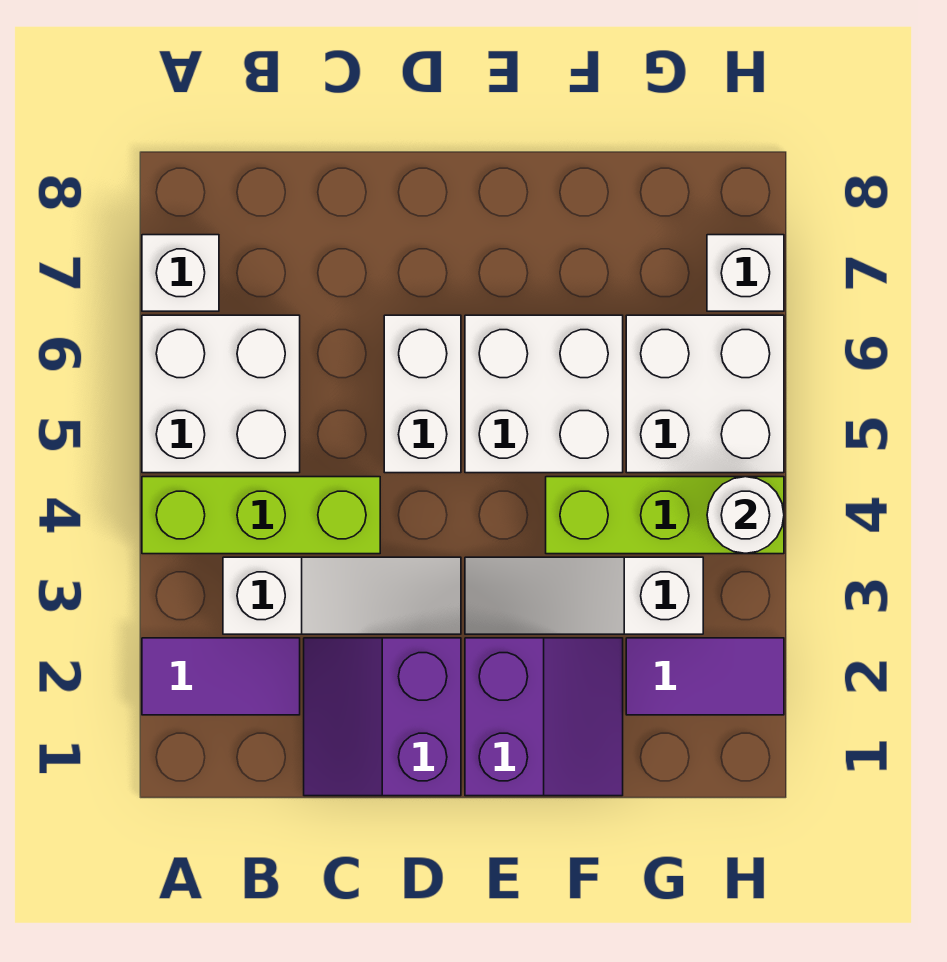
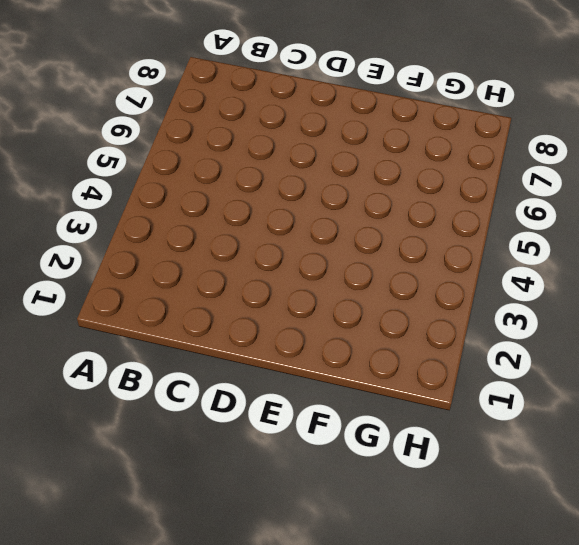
none -> purple 1x2 tile [142,638,300,715]
none -> lime 1x3 brick [142,477,380,554]
none -> white 2x2 brick [142,315,300,473]

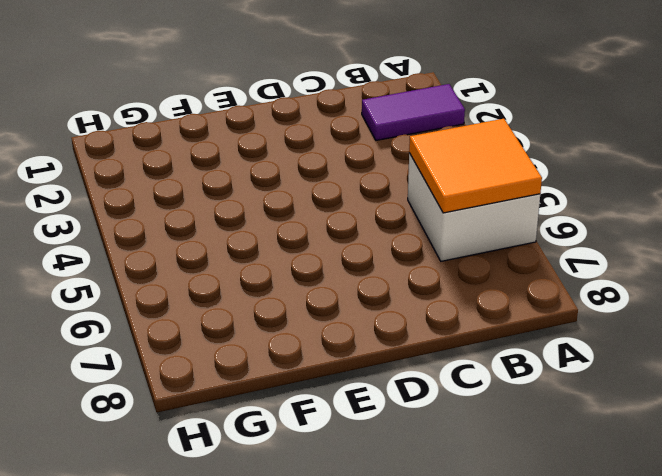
orange 2x2 tile [409,119,542,213] -> none
none -> lime 1x3 brick [142,477,380,554]
none -> white 1x1 brick [142,235,219,311]
none -> white 1x3 slope [223,557,461,634]

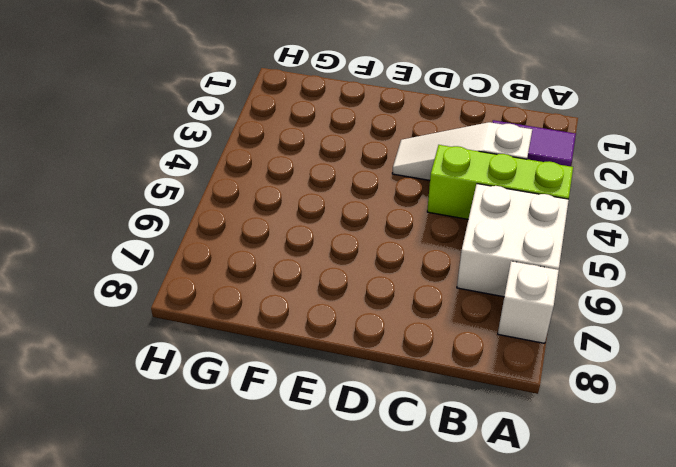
none -> purple 2x2 slope [304,638,461,796]
none -> white 1x2 brick [384,315,461,473]
none -> purple 2x2 slope [465,638,623,796]

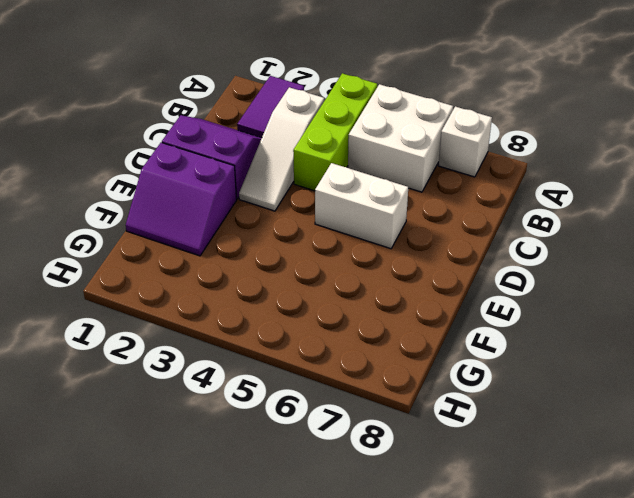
none -> white 1x3 slope [465,557,703,634]
none -> white 2x2 brick [465,315,623,473]
none -> lime 1x3 brick [546,477,784,554]

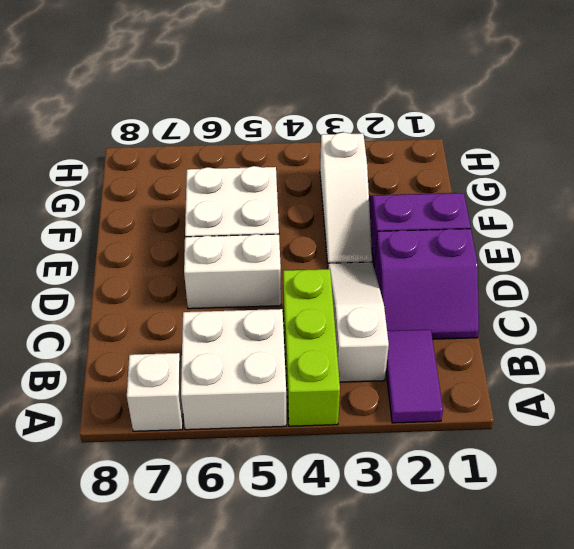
none -> lime 1x3 brick [546,477,784,554]
none -> purple 1x2 tile [626,638,784,715]
none -> white 2x2 brick [626,315,784,473]

